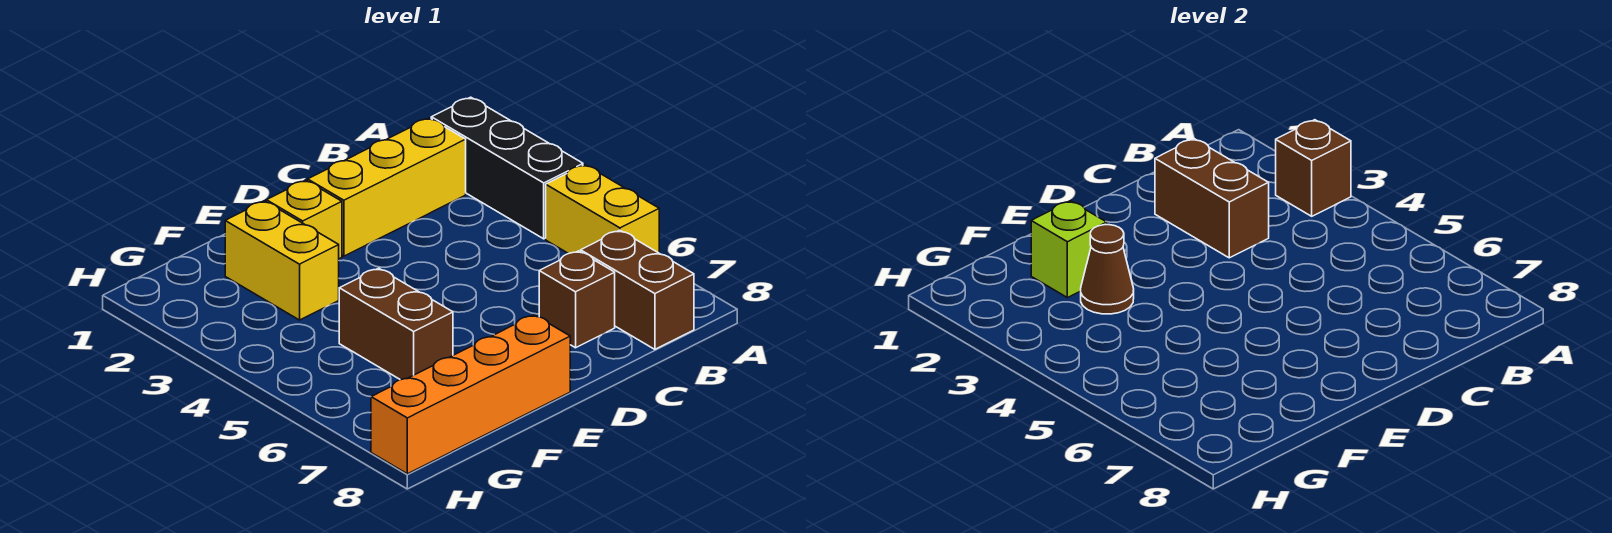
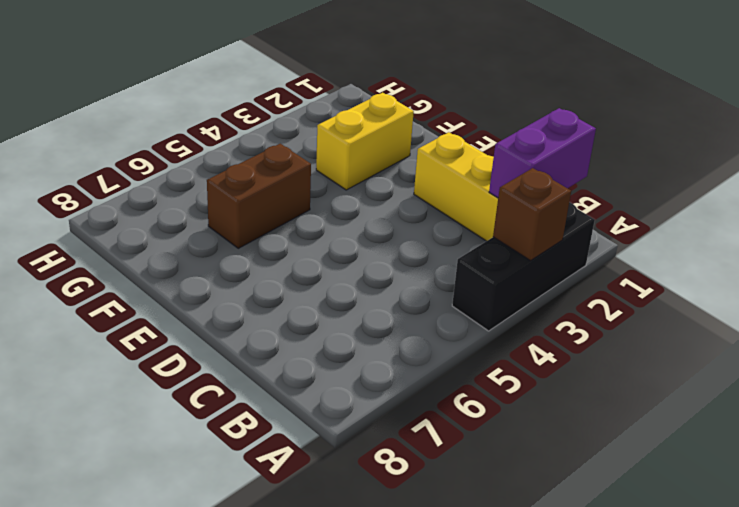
purple 1x2 brick [489,108,596,198] -> none
none -> yellow 1x2 brick [546,165,659,254]
none -> brown 1x2 brick [581,230,694,349]
none -> brown 1x1 brick [539,251,615,348]

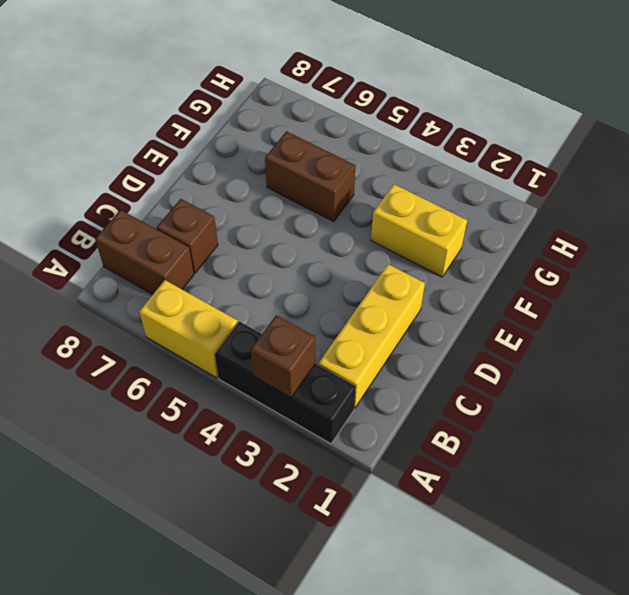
none -> yellow 1x1 brick [266,180,342,259]
none -> orange 1x4 brick [371,315,570,474]
none -> brown 1x2 brick [1155,139,1269,258]

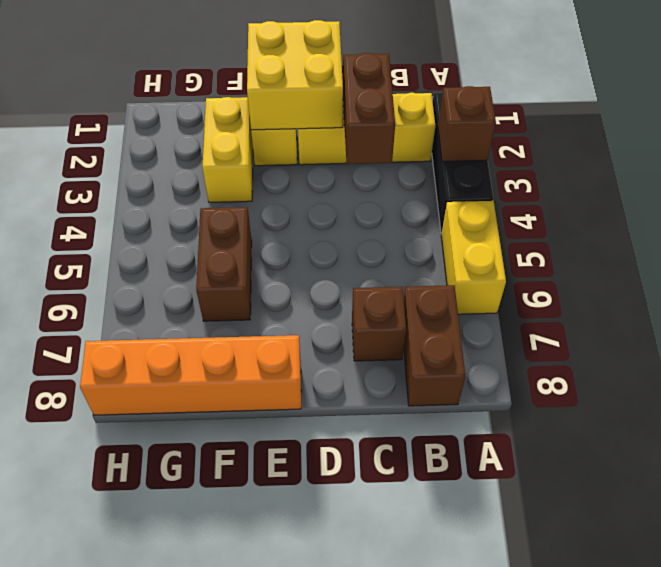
yellow 2x2 brick [247,20,343,130] -> none
none -> lime 1x1 brick [1031,201,1107,298]
none -> brown 1x1 cone [1081,225,1134,314]

